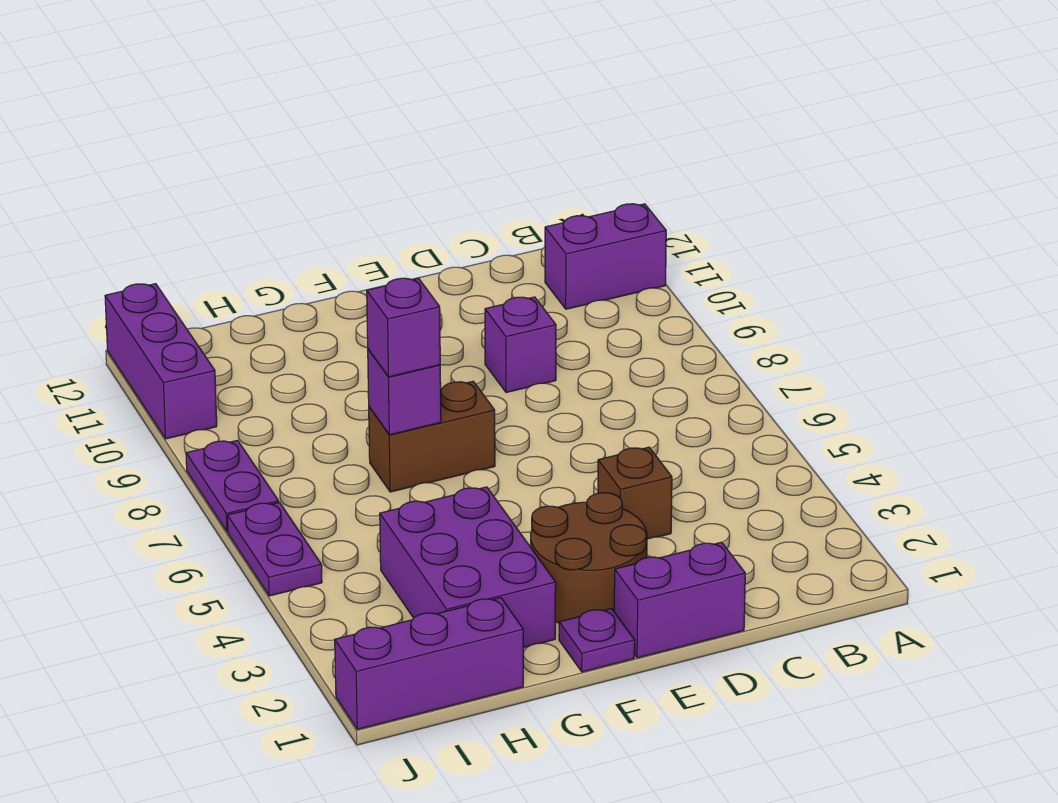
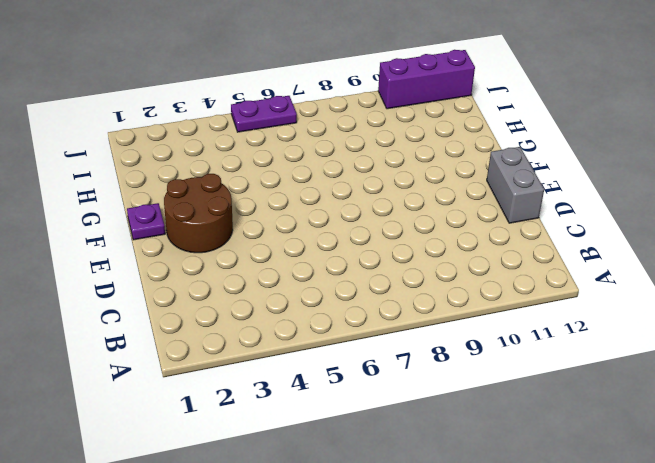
grey 1x2 brick [487,147,544,223] -> none
none -> purple 1x2 brick [545,204,666,309]
none -> purple 1x2 brick [614,542,745,658]
none -> brown 1x1 brick [598,447,672,539]

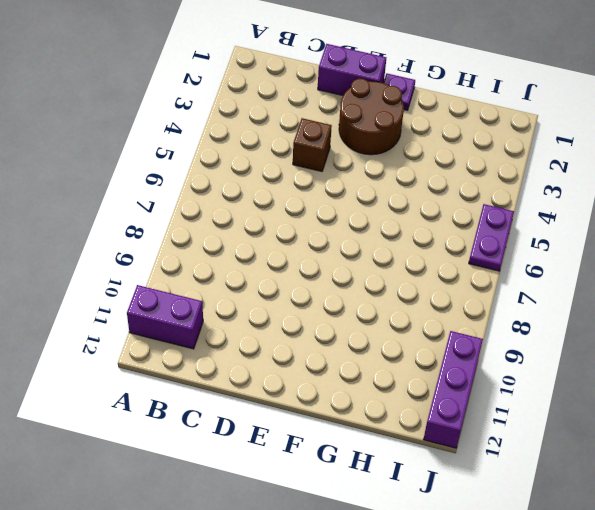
none -> purple 1x1 brick [485,297,556,393]
none -> brown 1x2 brick [369,381,495,492]
none -> purple 2x3 brick [380,487,556,648]

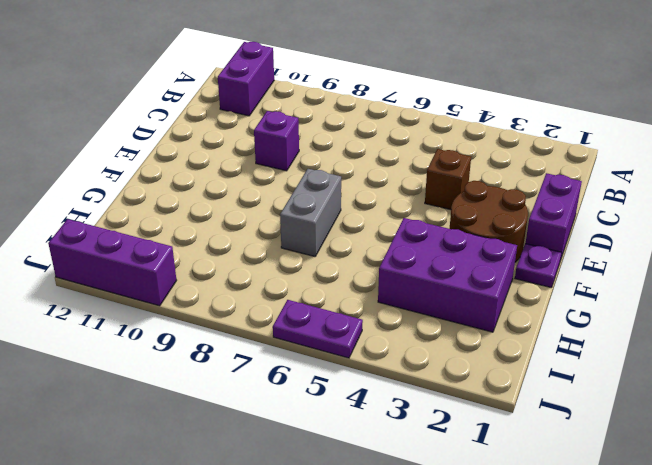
grey 1x2 brick [280,169,341,256] -> brown 1x2 brick [369,381,495,492]
none -> purple 1x3 brick [335,598,523,729]
none -> purple 1x2 plate [186,440,279,532]
none -> purple 1x1 brick [368,349,441,435]

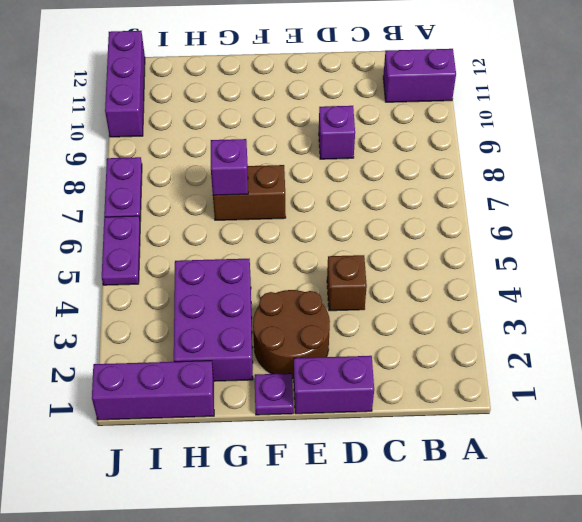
none -> purple 1x1 brick [367,278,440,377]

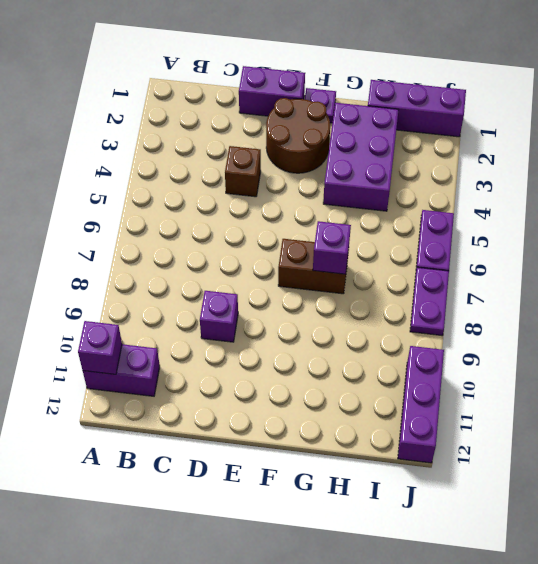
purple 1x1 brick [78,321,122,374] -> purple 1x1 brick moved to [367,278,440,377]

